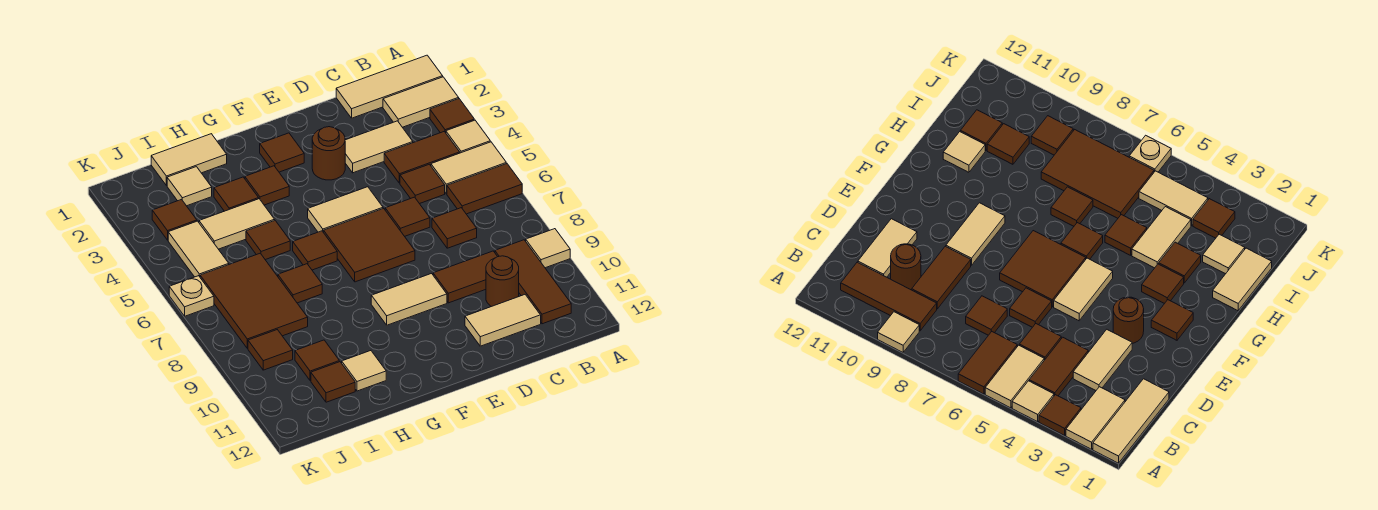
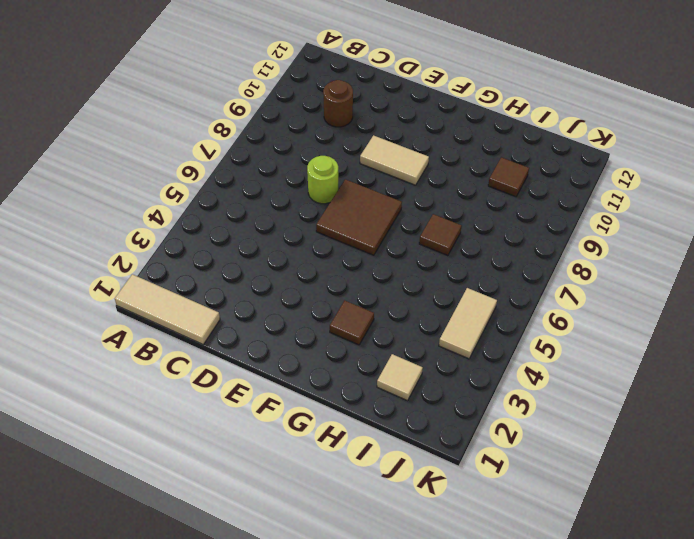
lime 1x1 round brick [307,156,338,204] -> none
none -> tan 1x2 tile [383,77,459,127]
none -> brown 1x1 tile [430,99,474,133]
none -> tan 1x1 tile [446,120,490,153]
none -> tan 1x2 tile [431,142,506,194]

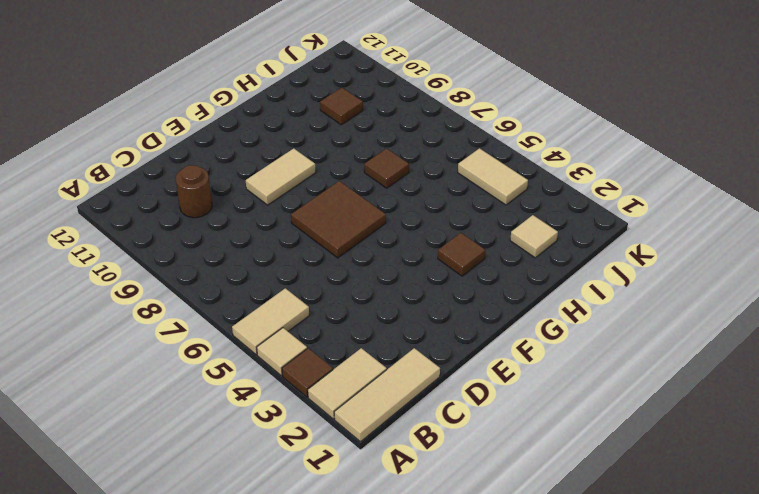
none -> brown 1x2 tile [447,164,522,214]
none -> tan 1x1 tile [526,229,570,268]
none -> brown 1x2 tile [384,132,460,183]
none -> brown 1x3 tile [495,240,571,324]

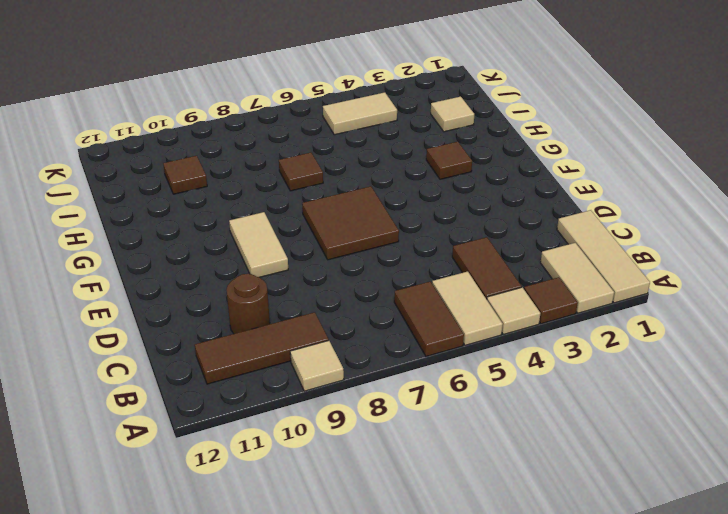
none -> tan 1x2 tile [345,121,413,173]
none -> brown 1x1 tile [400,164,445,204]
none -> brown 1x1 tile [432,208,477,248]
none -> brown 1x2 tile [433,251,497,303]

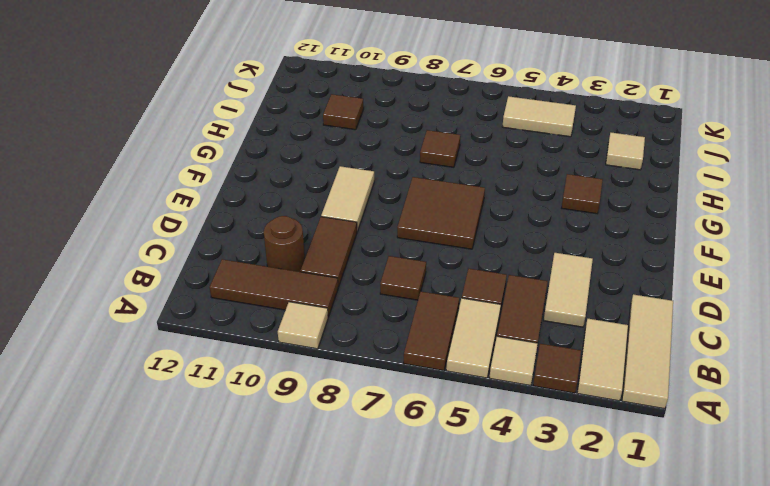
none -> tan 1x2 tile [465,295,541,346]
none -> brown 1x1 tile [385,197,430,236]
none -> brown 1x1 round brick [312,127,345,180]
none -> tan 1x2 tile [308,187,383,233]

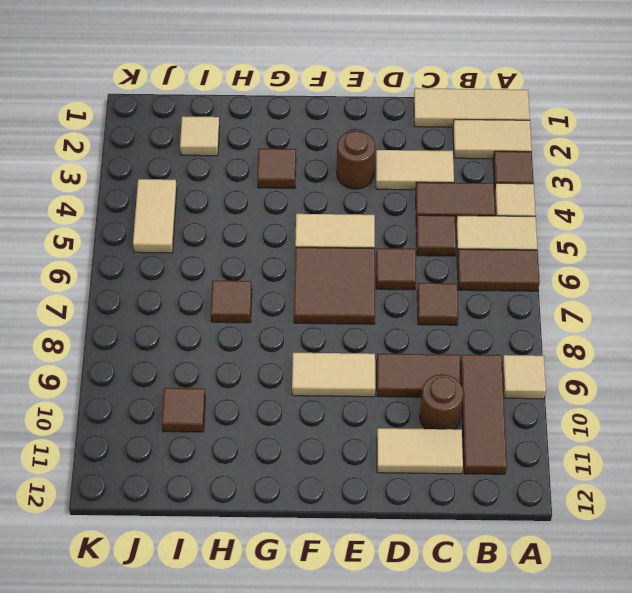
none -> brown 1x1 tile [260,133,304,172]
none -> brown 1x1 tile [293,231,337,270]
none -> tan 1x2 tile [151,134,227,186]
none -> brown 1x1 tile [214,177,259,211]

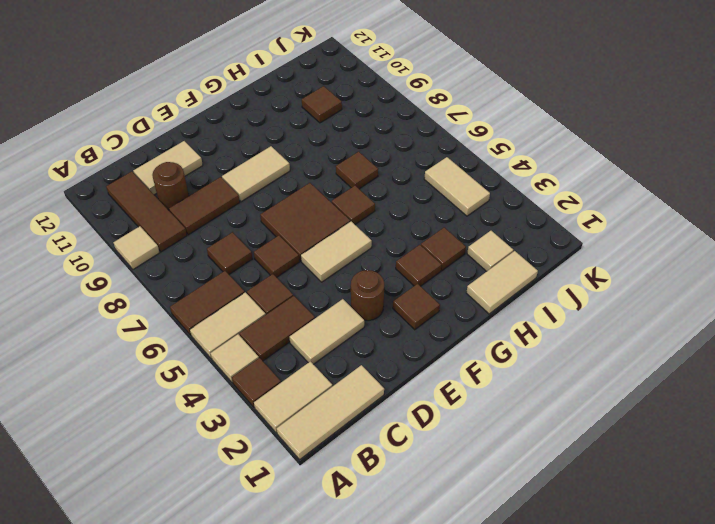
none -> tan 1x2 tile [199,199,275,249]
none -> brown 1x1 tile [246,221,290,260]
none -> tan 1x1 tile [342,351,386,391]
none -> brown 2x3 tile [200,253,308,348]

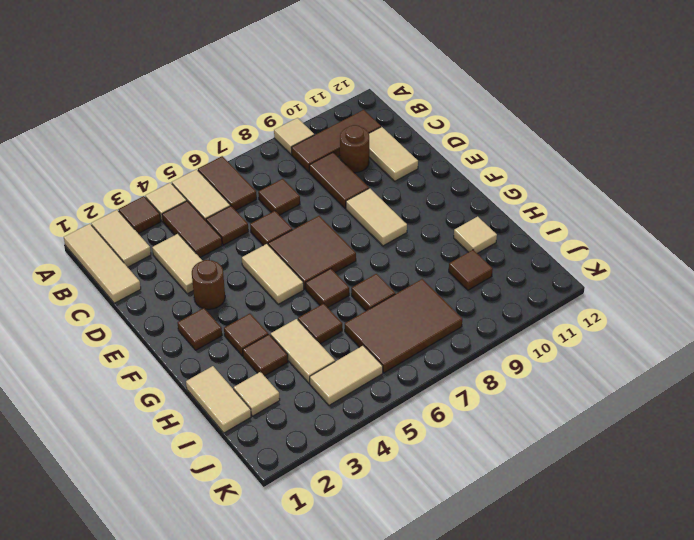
none -> brown 1x1 tile [311,362,355,402]
none -> brown 1x1 tile [152,200,197,240]
none -> brown 1x1 tile [248,330,293,370]
none -> tan 1x1 plate [169,276,214,316]

